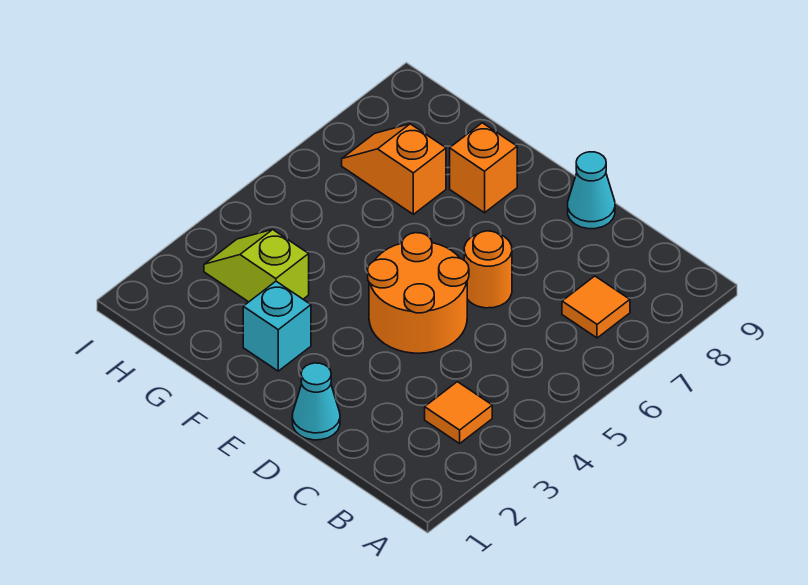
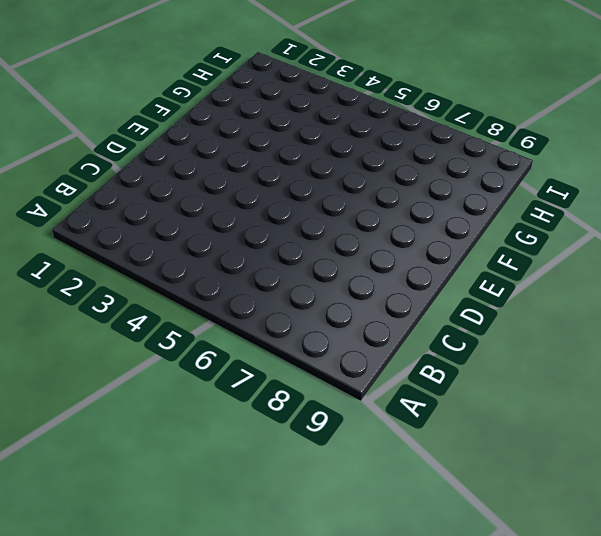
none -> orange 1x1 tile [425,382,492,443]
none -> orange 1x1 tile [562,276,630,338]

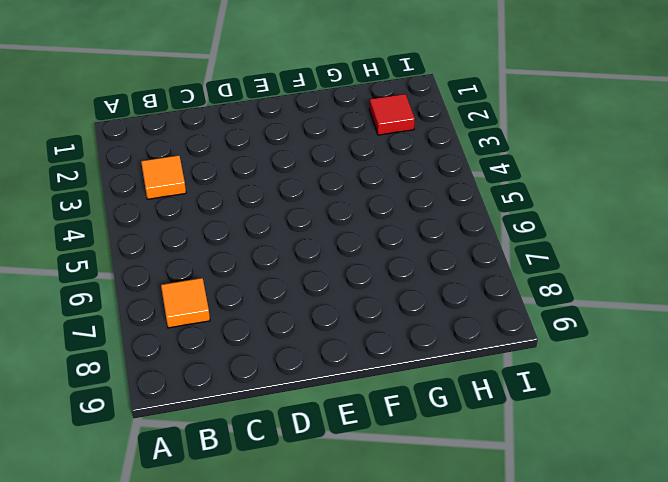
red 1x1 tile [369,94,415,135] -> none
none -> cyan 1x1 cone [292,363,340,440]
none -> orange 2x2 round brick [368,233,469,353]

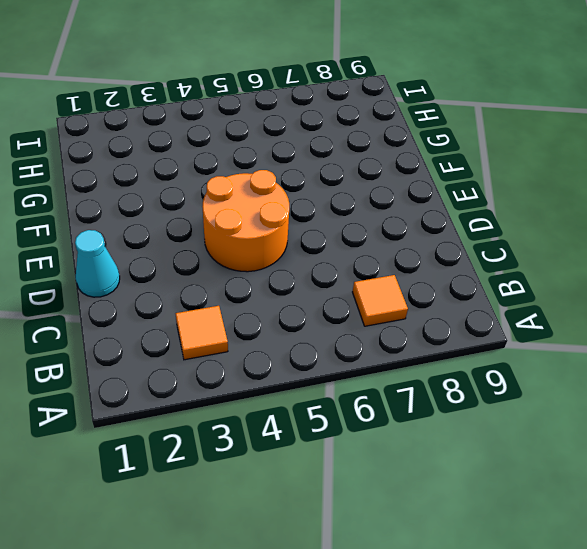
none -> orange 1x1 round brick [464,231,512,308]
none -> cyan 1x1 cone [568,152,615,229]

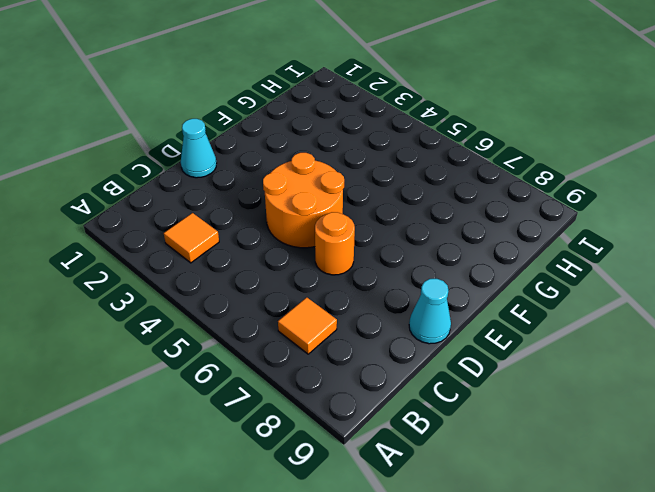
none -> cyan 1x1 brick [243,281,311,371]
none -> orange 1x1 brick [450,123,517,213]

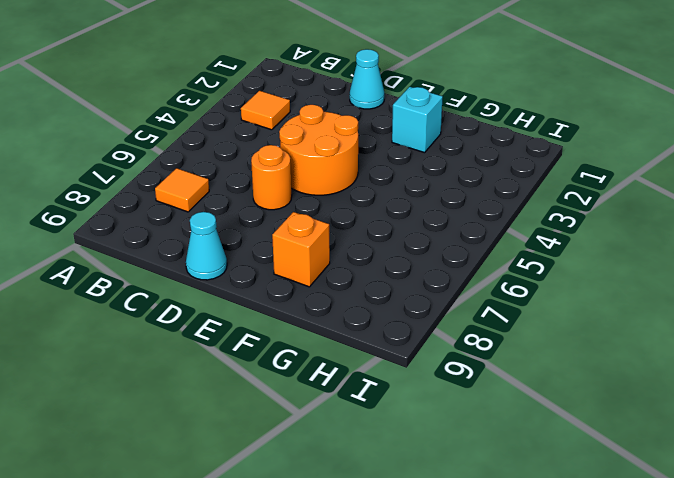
none -> lime 1x2 slope [204,230,309,302]
none -> orange 1x2 slope [342,124,446,214]

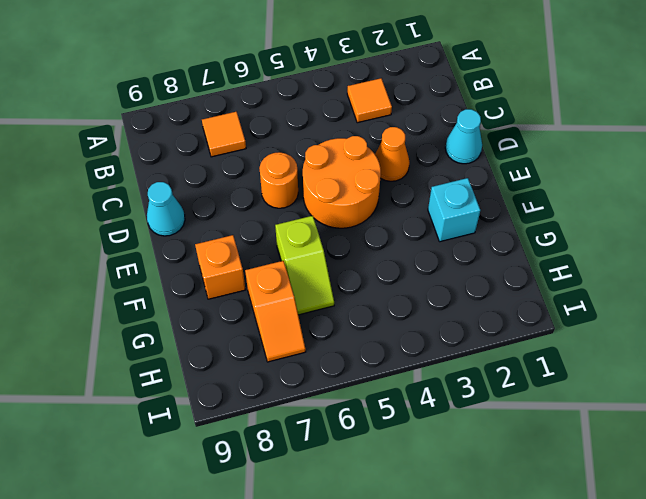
orange 1x1 cone [375,127,410,181] -> none
lime 1x2 slope [275,216,334,315] -> lime 1x2 slope moved to [204,230,309,302]

